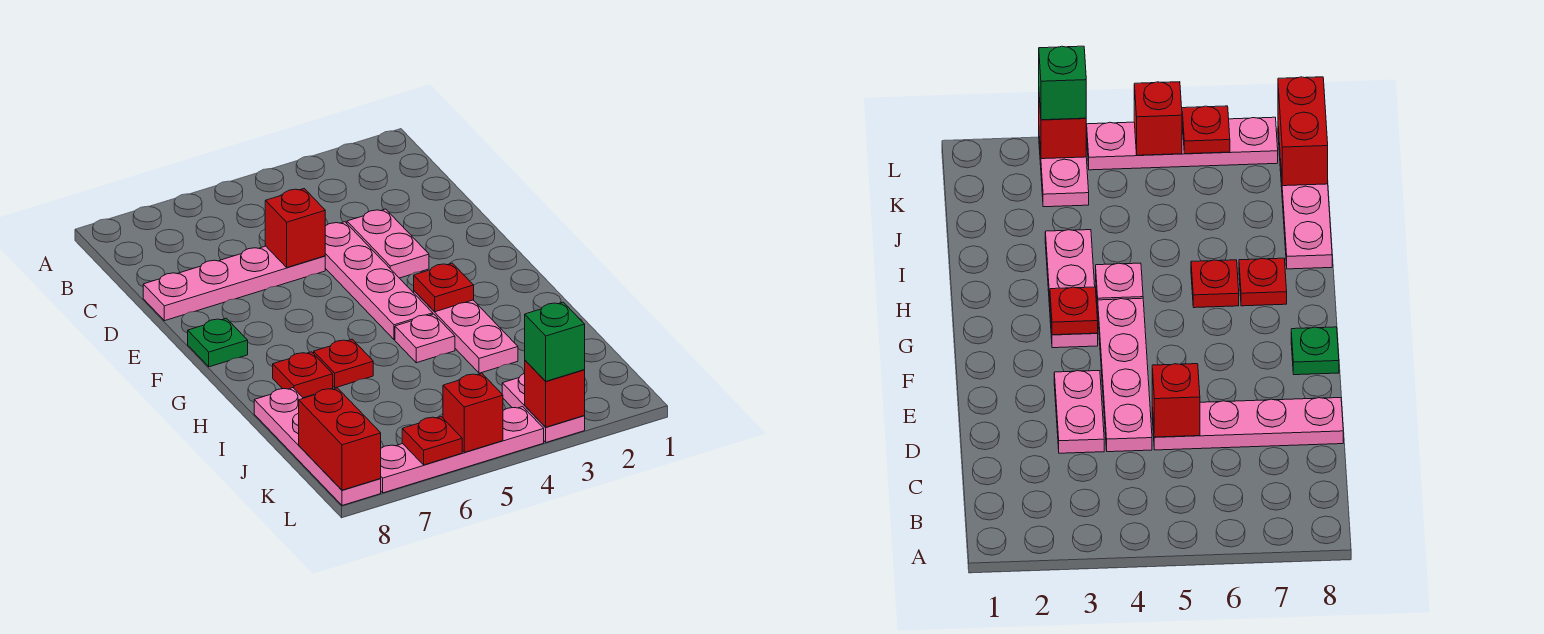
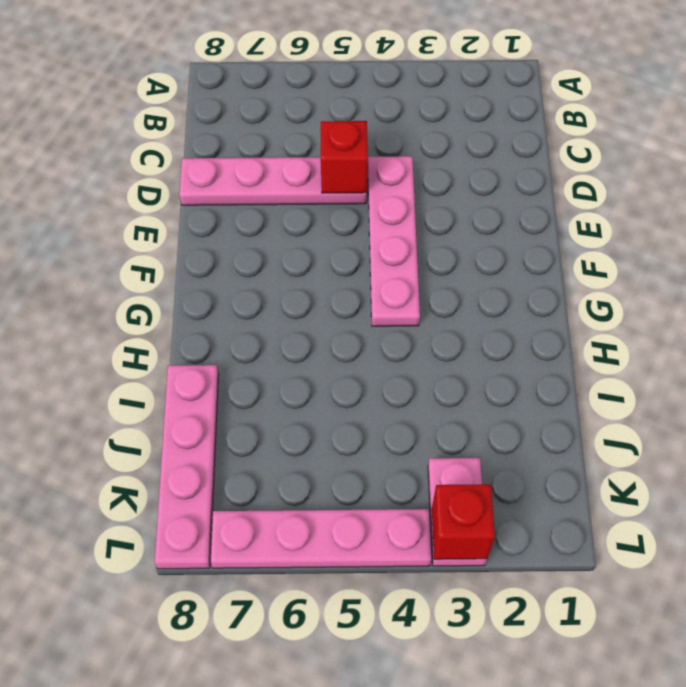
none -> pink 1x2 plate [347,209,429,278]
none -> green 1x1 plate [188,318,248,367]
none -> pink 1x3 plate [414,291,518,373]

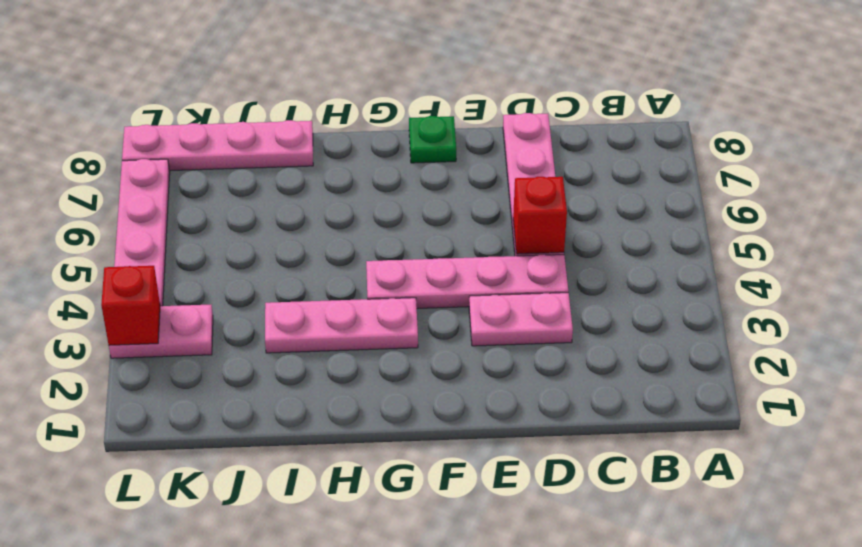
none -> pink 1x1 plate [395,314,455,363]
none -> red 1x1 plate [314,339,373,388]
none -> red 1x1 plate [273,352,333,398]

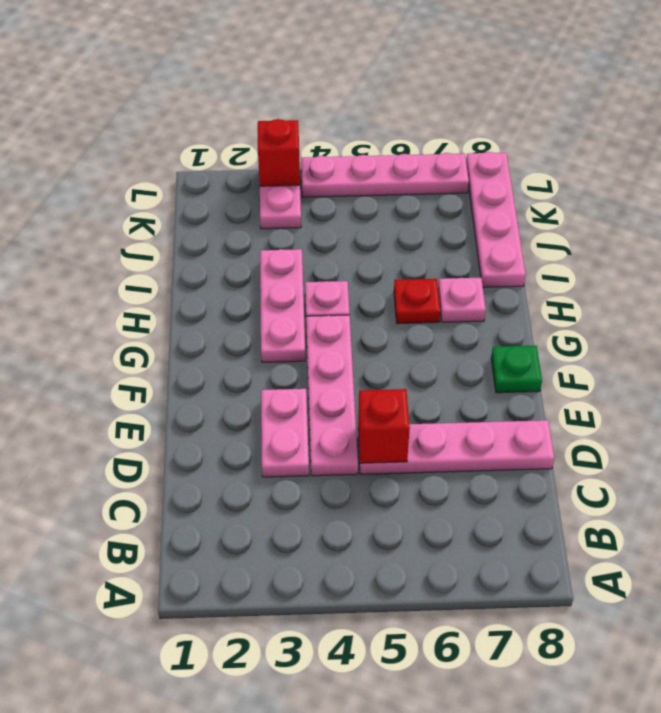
pink 1x1 plate [438,278,486,322] -> red 1x1 plate [273,352,333,398]
none -> red 1x1 plate [414,263,474,312]
none -> red 1x2 brick [299,388,381,490]
none -> red 1x1 brick [443,373,503,452]

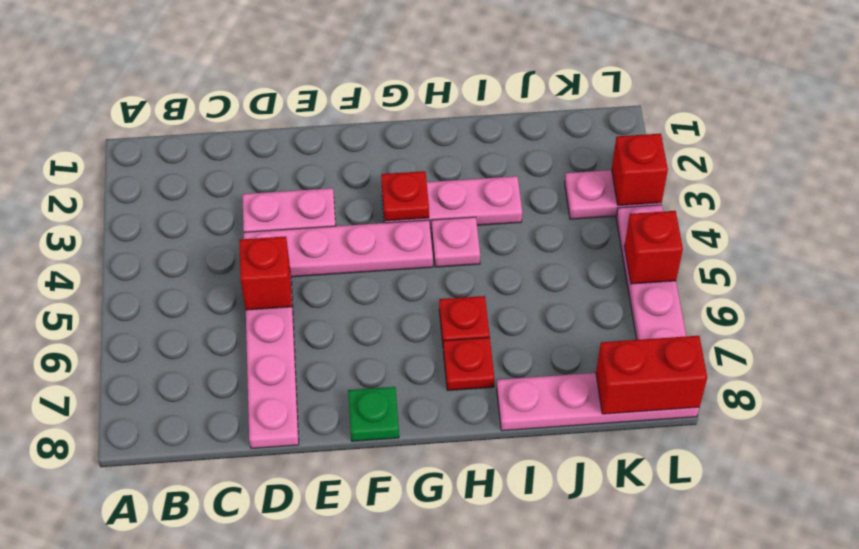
none -> red 1x1 plate [402,417,462,465]
none -> green 1x1 brick [525,302,585,381]

